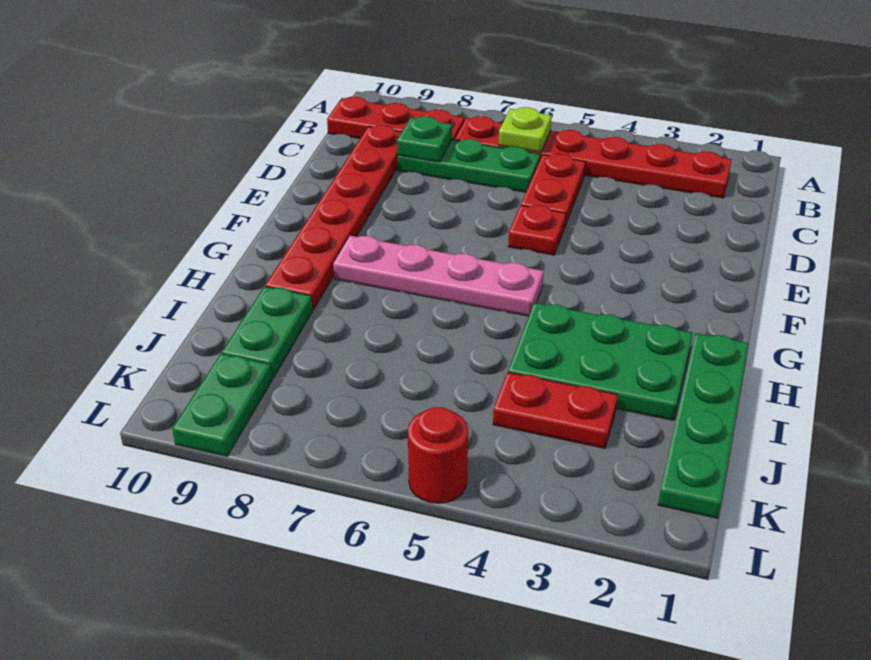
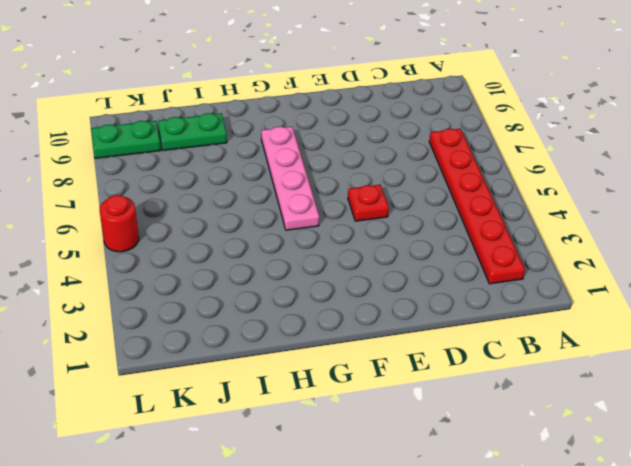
none -> red 1x3 plate [327,97,464,140]
none -> red 1x2 plate [521,154,586,226]
none -> green 1x3 plate [397,139,540,192]

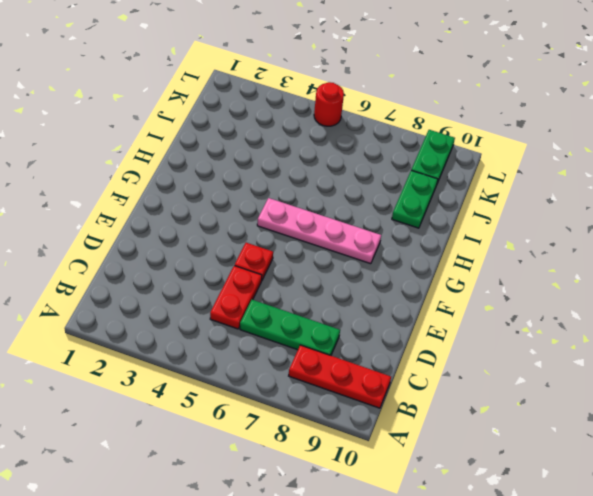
none -> red 1x6 plate [455,116,732,198]
none -> red 1x6 plate [265,125,402,310]
none -> green 1x4 plate [658,333,749,518]

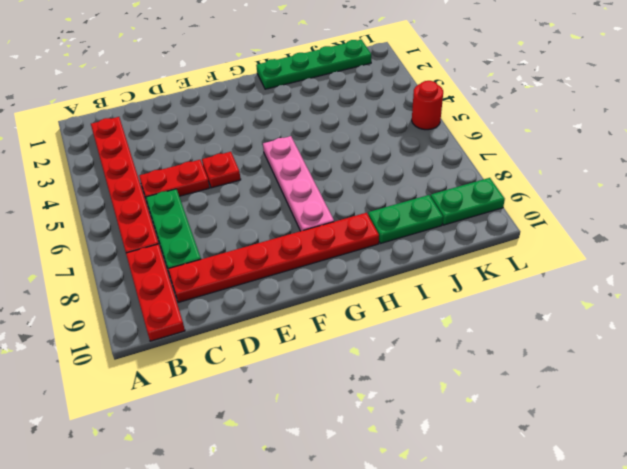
none -> green 2x3 plate [508,303,693,420]
none -> red 1x2 plate [493,372,618,448]
none -> lime 1x1 plate [499,107,552,152]

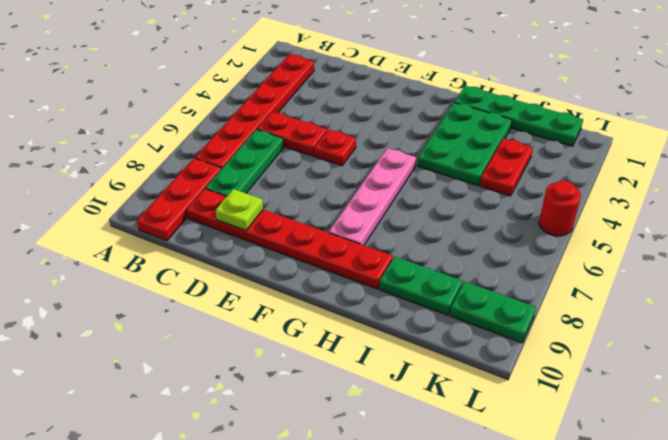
lime 1x1 plate [216,189,263,231] -> lime 1x1 plate moved to [499,107,552,152]
none -> green 1x1 plate [397,116,452,162]

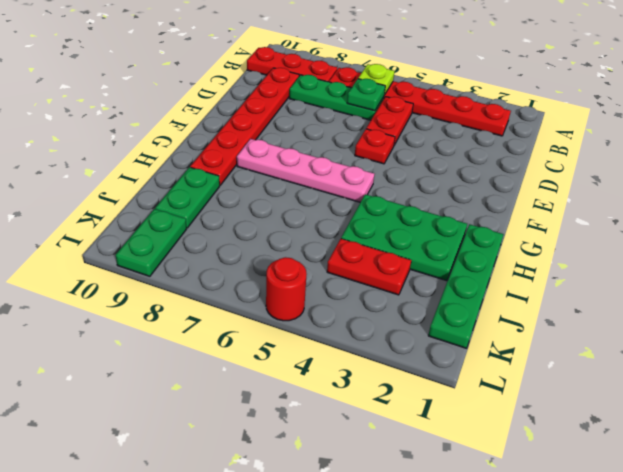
green 1x1 plate [347,79,385,111] -> green 1x1 plate moved to [397,116,452,162]

